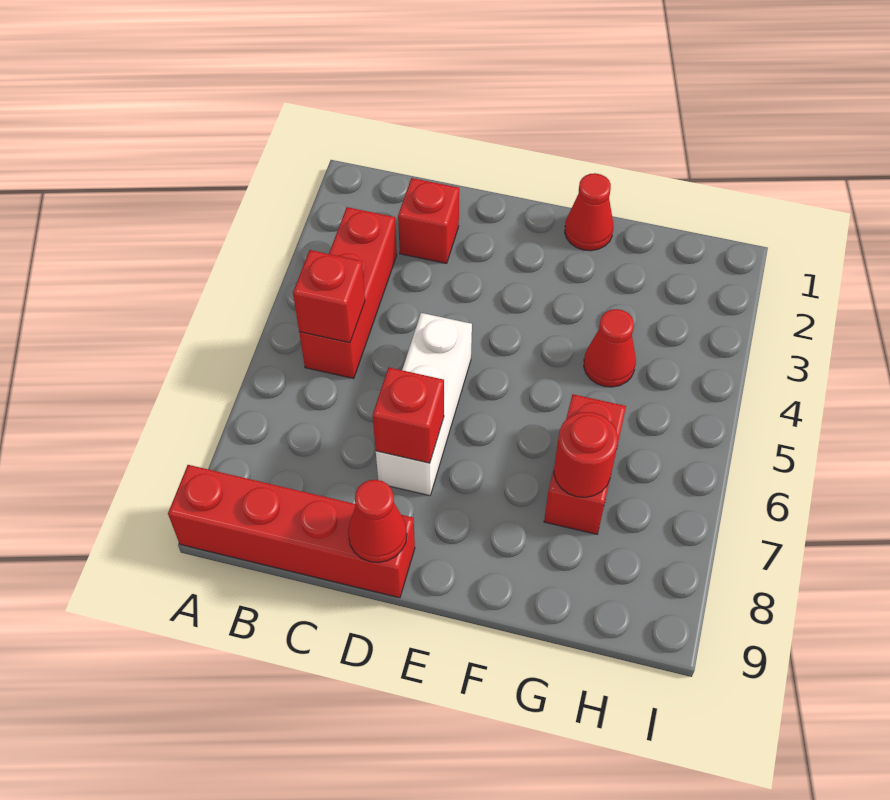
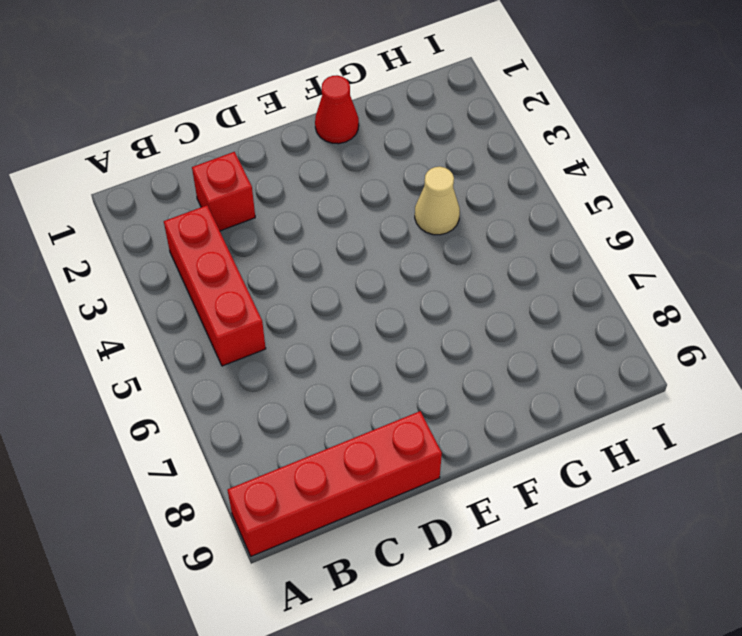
tan 1x1 cone [415,167,460,235] -> red 1x1 cone [584,309,636,387]
none -> white 1x3 brick [376,313,472,496]
none -> red 1x2 brick [544,394,626,534]

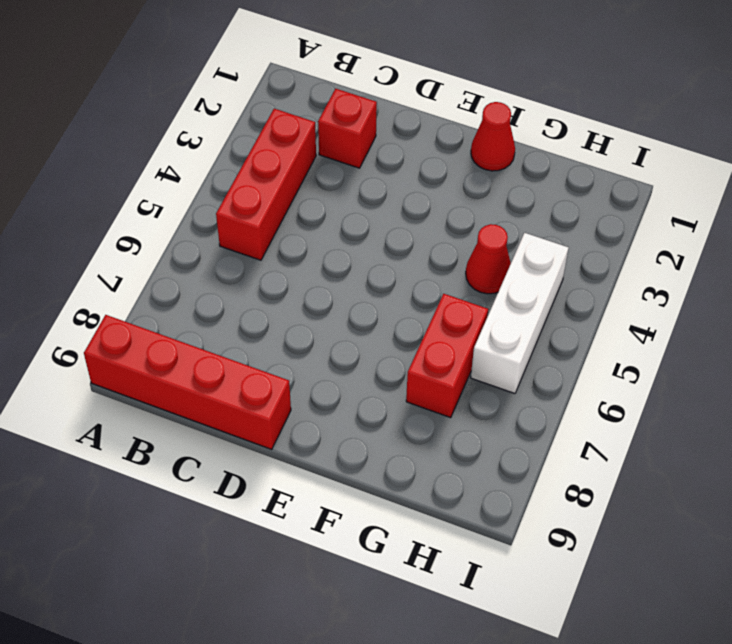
white 1x3 brick [471,233,568,394] -> white 1x3 brick moved to [376,313,472,496]
none -> red 1x1 brick [293,250,365,343]
none -> red 1x1 brick [373,368,444,463]

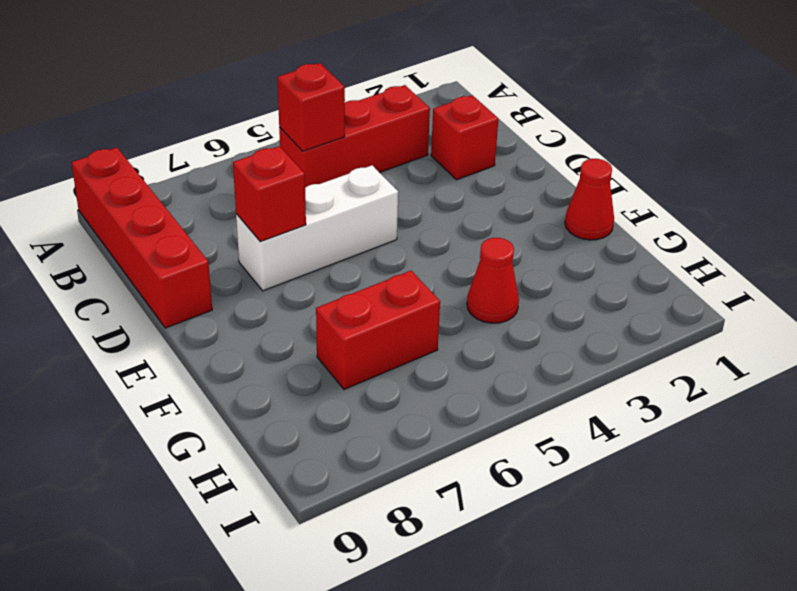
none -> red 1x1 cone [348,480,407,563]
none -> red 1x1 round brick [554,412,618,497]

